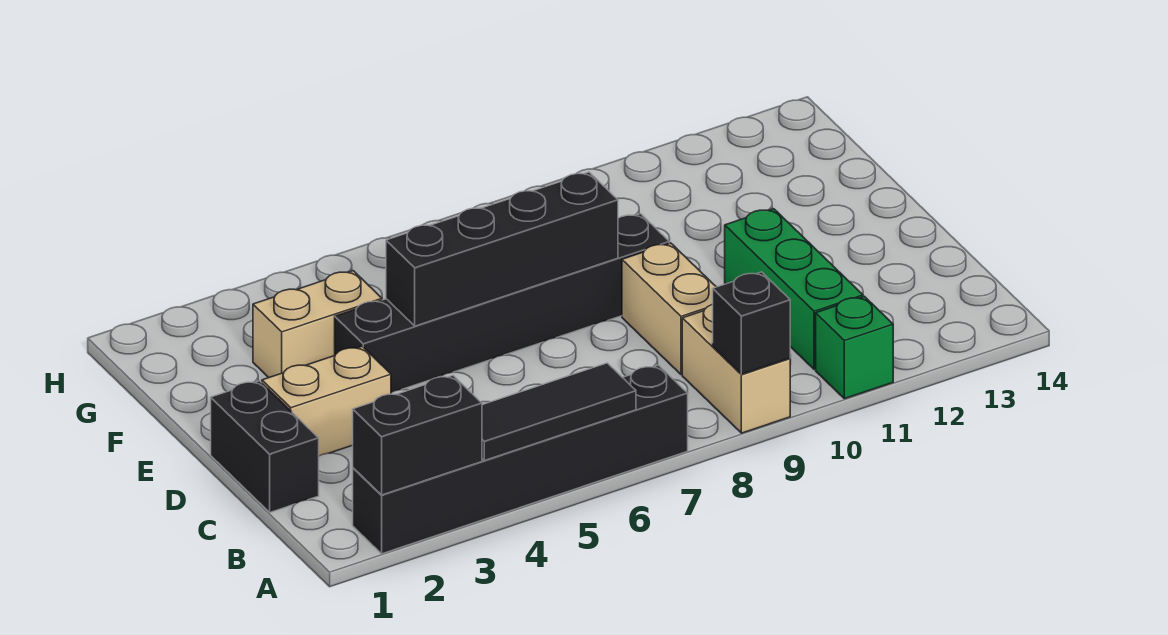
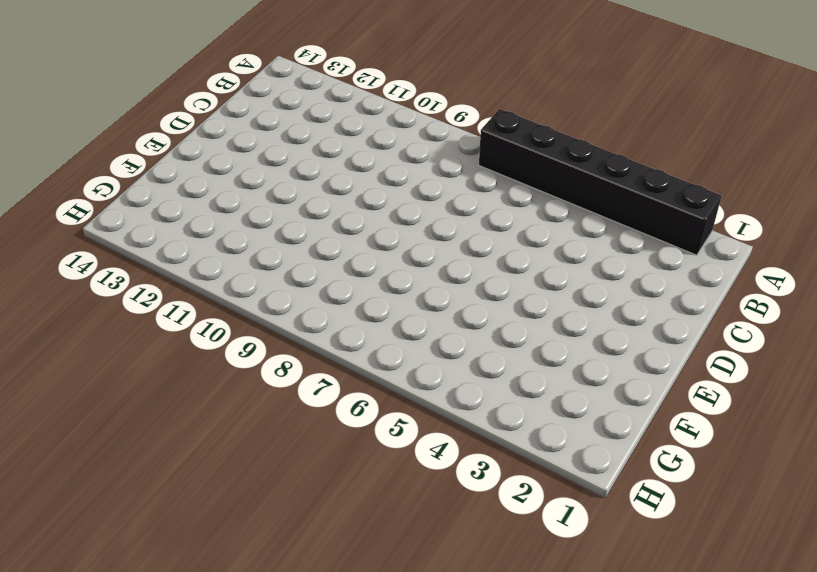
none -> tan 1x2 brick [682,304,790,433]
none -> green 1x1 brick [816,296,893,399]
none -> green 1x3 brick [725,209,863,369]

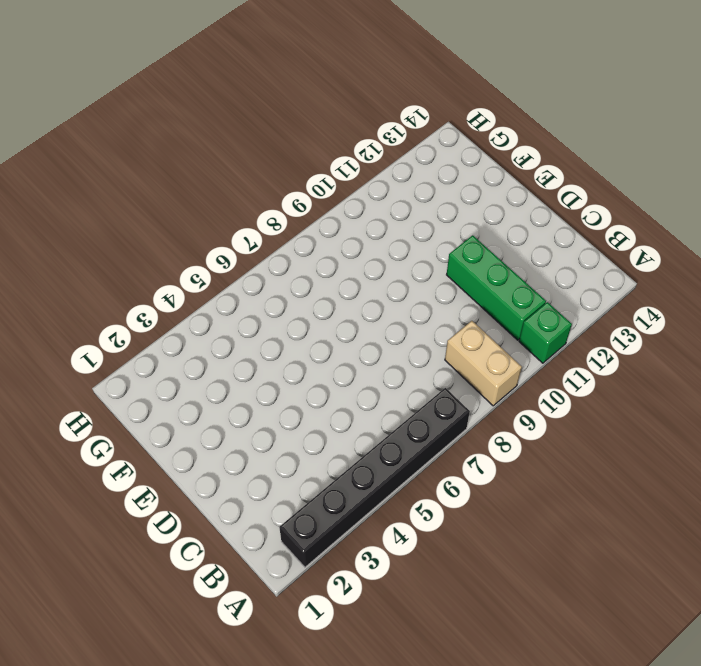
none -> black 1x2 brick [211,381,319,512]
none -> tan 1x2 brick [622,243,716,375]
none -> tan 1x2 brick [262,346,391,456]

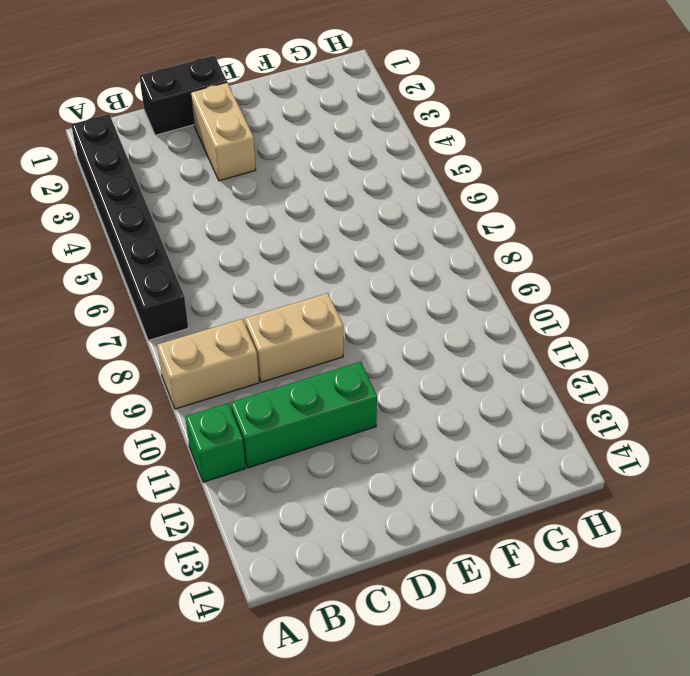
none -> black 1x6 brick [335,214,669,392]
none -> tan 1x2 brick [253,271,382,377]
none -> black 1x2 brick [353,376,482,495]

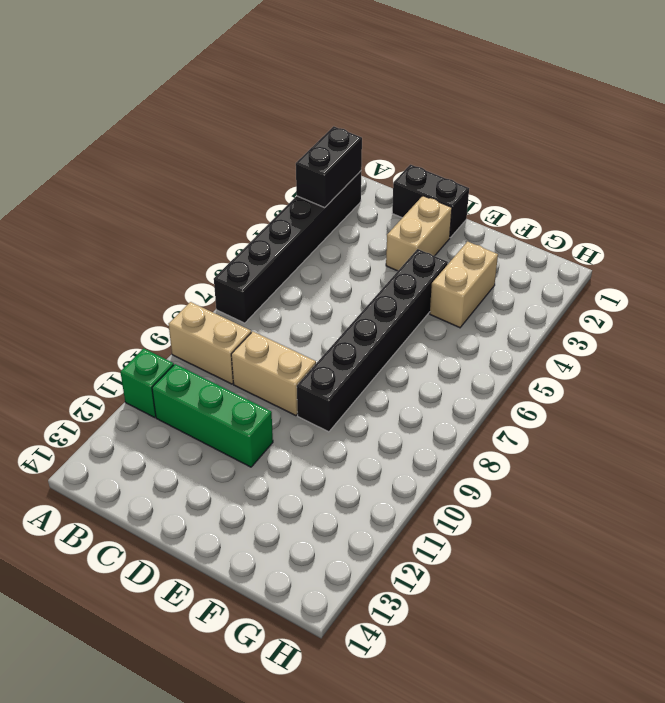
none -> black 1x3 tile [482,363,636,460]
none -> black 1x1 brick [713,272,790,374]
none -> black 1x4 brick [386,172,618,326]

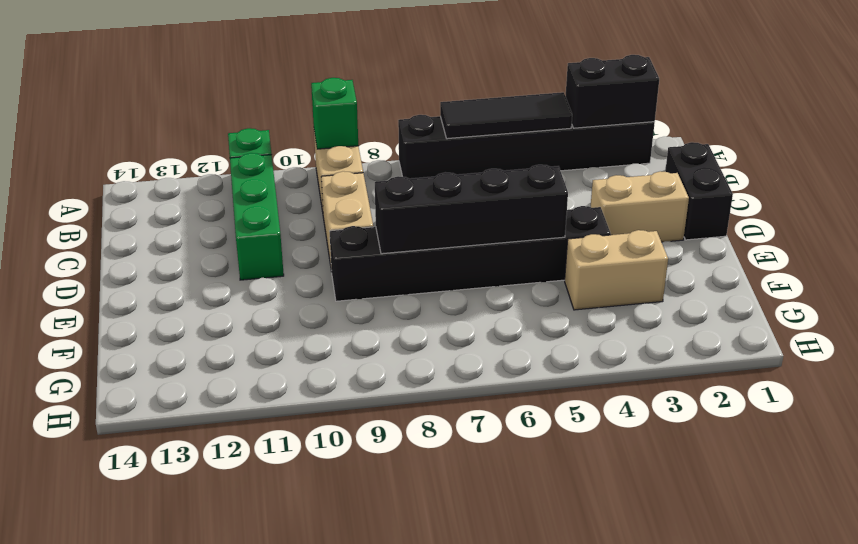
green 1x1 brick [311,78,358,149] -> black 1x1 brick [713,272,790,374]

